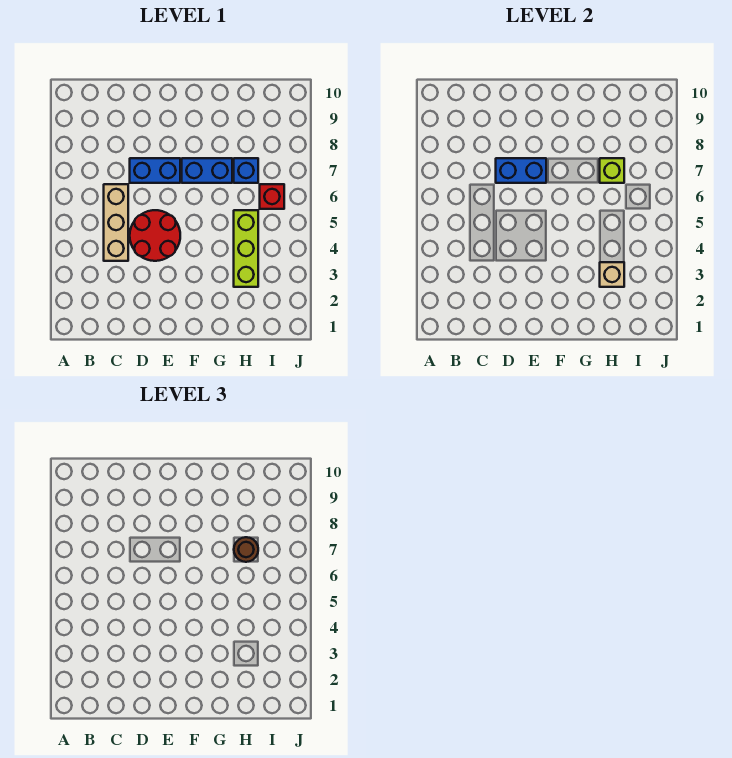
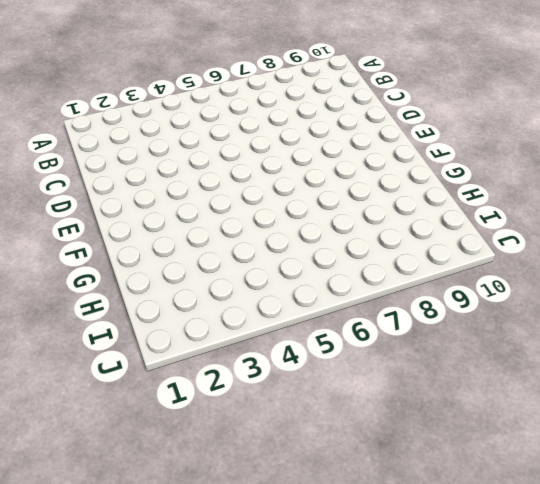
none -> tan 1x3 brick [104,184,128,261]
none -> red 2x2 round brick [130,210,180,261]

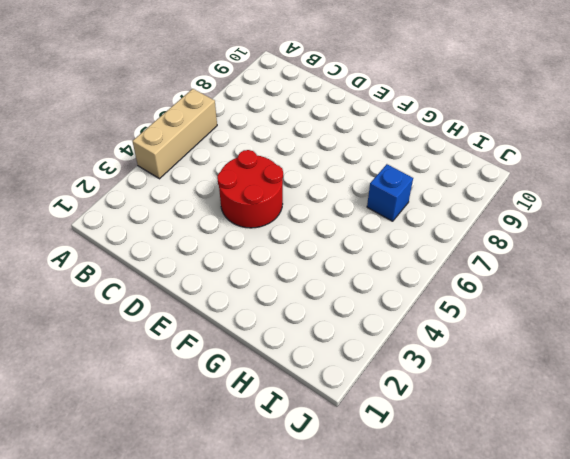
tan 1x3 brick [132,89,217,179] -> tan 1x3 brick moved to [104,184,128,261]
none -> blue 1x2 brick [130,158,180,183]
none -> blue 1x2 brick [182,158,232,183]

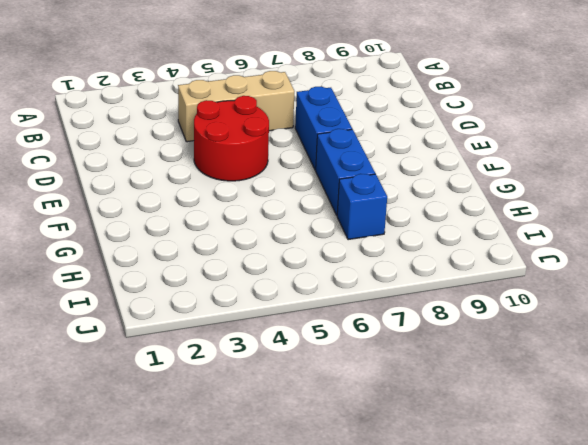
none -> lime 1x3 brick [234,210,258,287]
none -> red 1x1 brick [260,184,284,209]

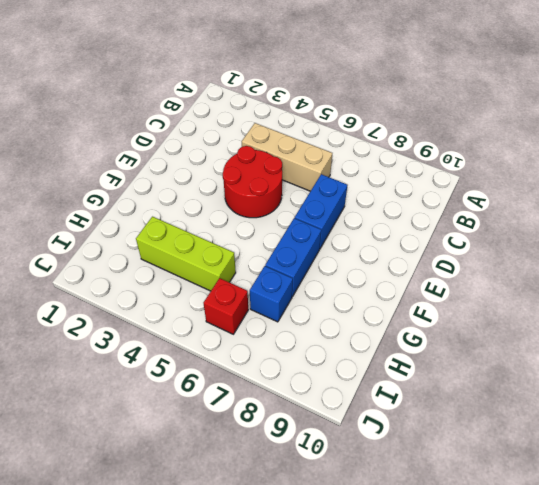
none -> blue 1x2 brick [496,158,546,183]
none -> tan 1x1 brick [600,262,624,287]

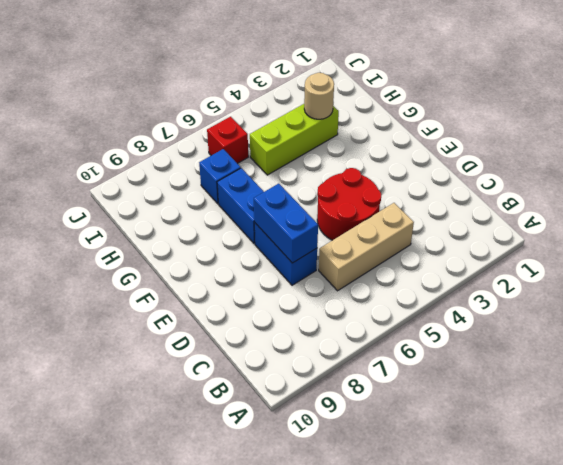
tan 1x1 round brick [304,73,334,119] -> tan 1x1 brick [600,262,624,287]
none -> lime 1x1 brick [600,158,624,183]
none -> brown 1x1 round brick [234,537,258,562]

